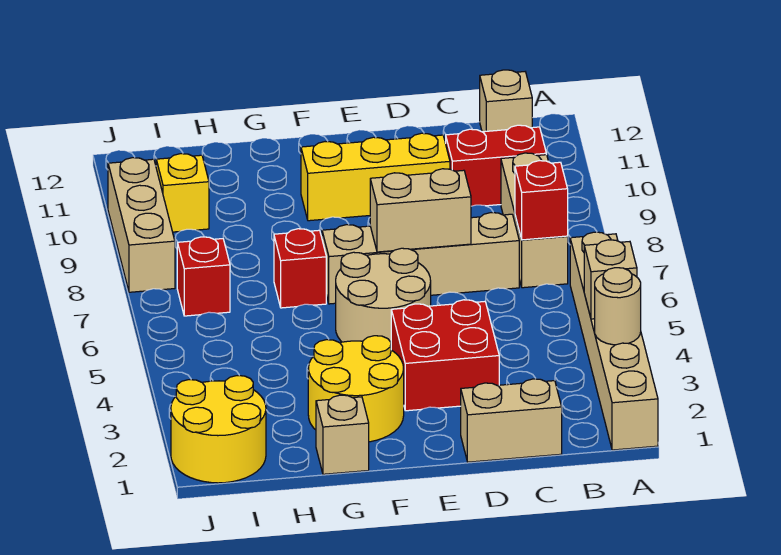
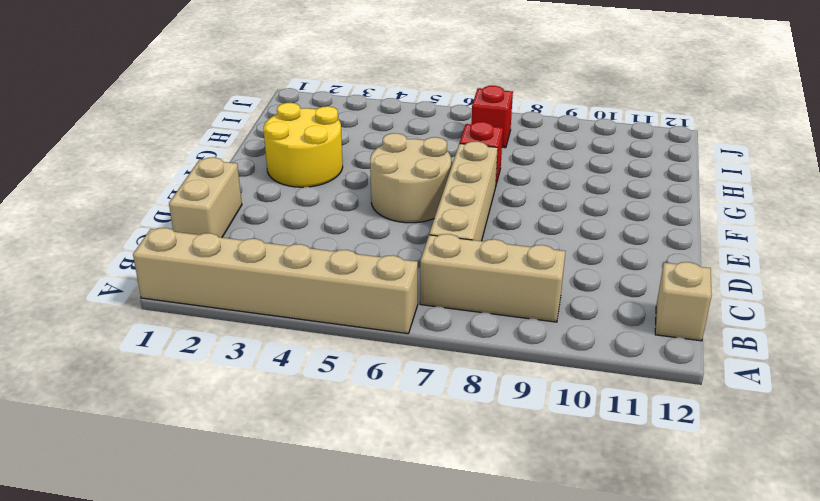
none -> red 1x2 brick [446,125,546,206]
none -> red 2x2 brick [391,300,499,411]
none -> yellow 1x3 brick [301,133,450,221]

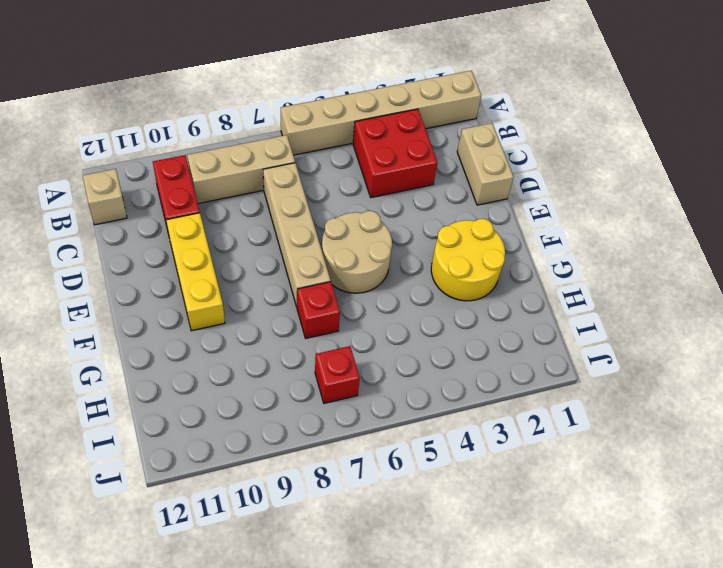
red 2x2 brick [353,109,438,198] -> red 2x2 brick moved to [391,300,499,411]
none -> tan 1x1 brick [316,395,369,474]
none -> yellow 2x2 round brick [171,376,266,483]
none -> yellow 1x1 brick [156,154,209,232]

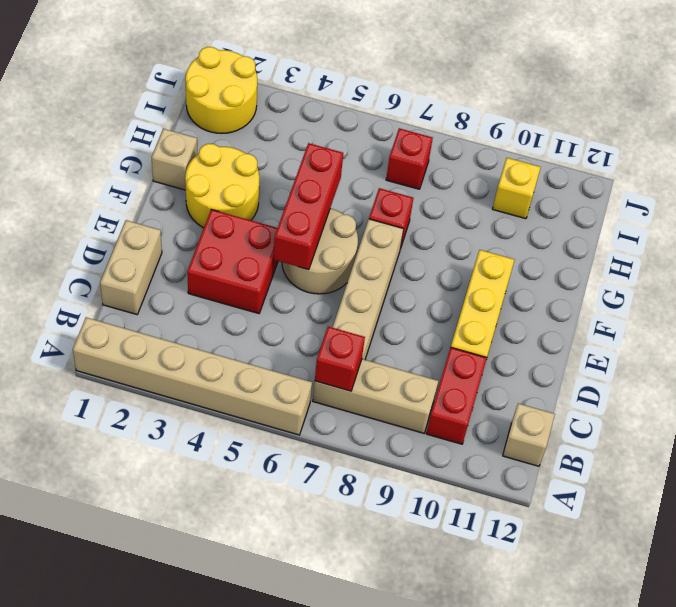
red 1x3 brick [274,143,343,270] -> none
none -> tan 1x3 brick [108,158,175,292]
none -> tan 1x1 round brick [595,268,641,345]
none -> tan 1x1 brick [584,240,637,319]

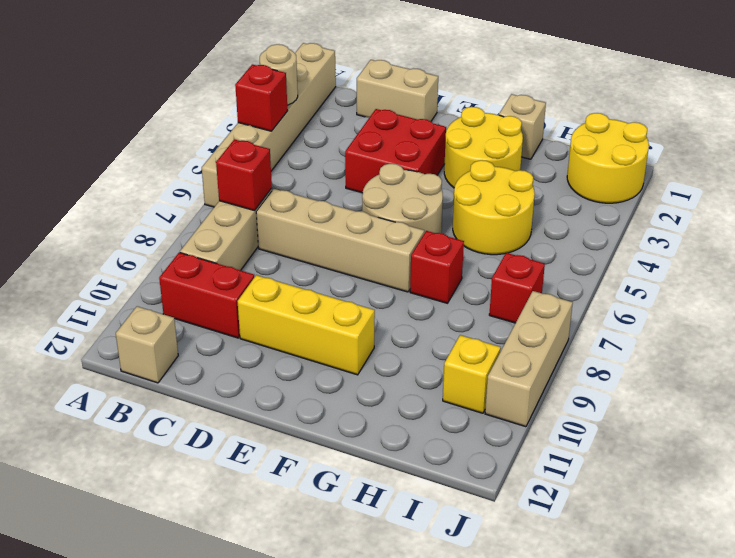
red 1x1 brick [235,64,287,131] -> tan 1x1 brick [584,240,637,319]
yellow 2x2 round brick [453,160,535,255] -> none
none -> tan 1x2 brick [370,169,471,252]

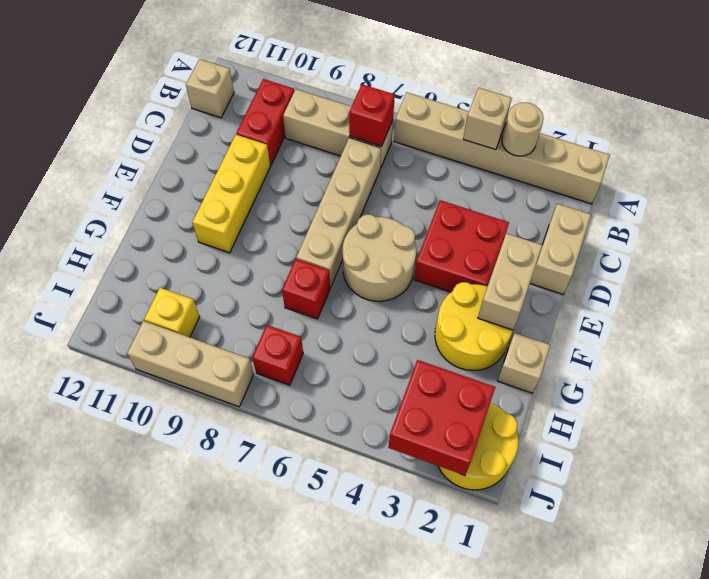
tan 1x2 brick [478,233,542,330] -> tan 1x2 brick moved to [370,169,471,252]
red 2x2 brick [388,360,495,475] -> none

